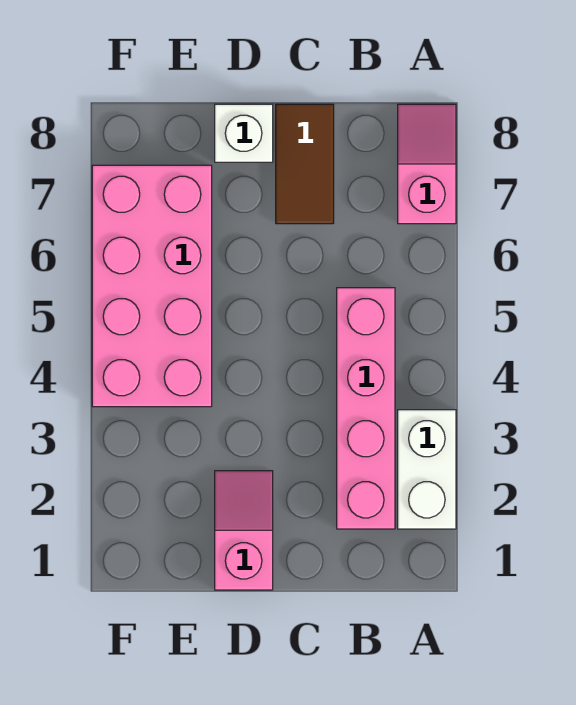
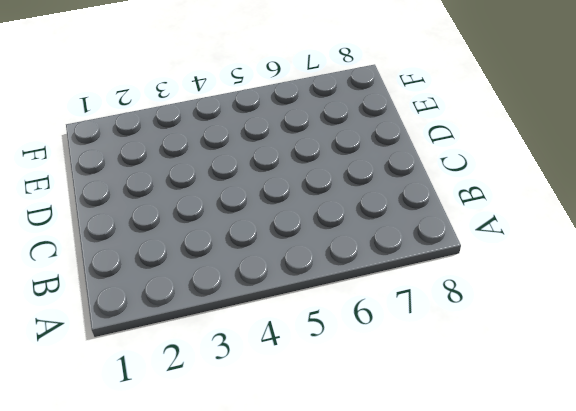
none -> white 1x2 brick [398,410,456,529]
none -> pink 1x2 slope [398,104,456,224]

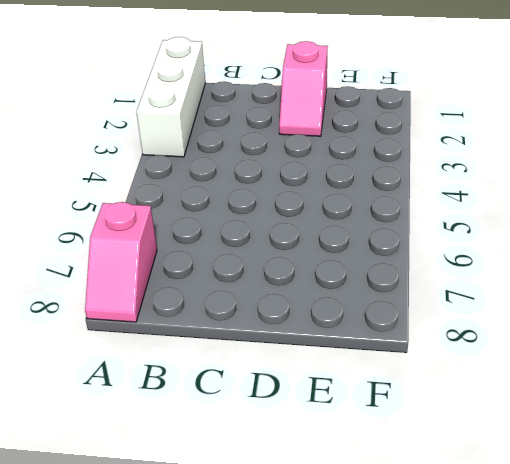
white 1x3 brick [136,37,205,157] -> white 1x2 brick [398,410,456,529]
none -> pink 1x4 brick [337,288,395,529]
none -> brown 1x2 tile [276,104,334,224]

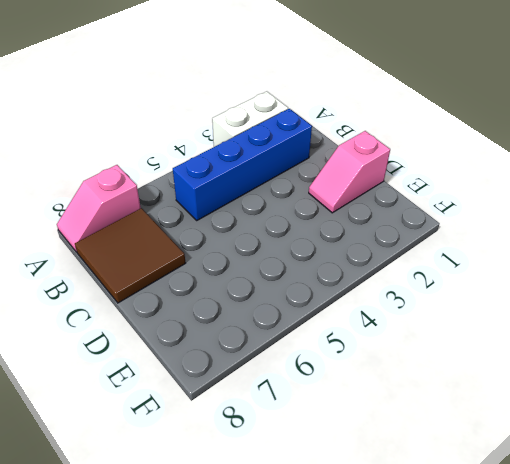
blue 1x4 brick [173,109,312,220] -> pink 1x4 brick [337,288,395,529]
brown 2x2 tile [75,208,185,303] -> brown 1x2 tile [276,104,334,224]
none -> white 1x1 brick [215,104,273,162]
none -> pink 2x4 brick [92,165,212,407]

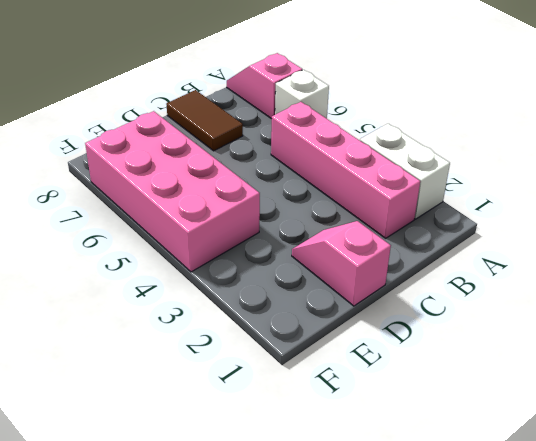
white 1x1 brick [275,70,329,119] -> white 1x1 brick moved to [215,104,273,162]

